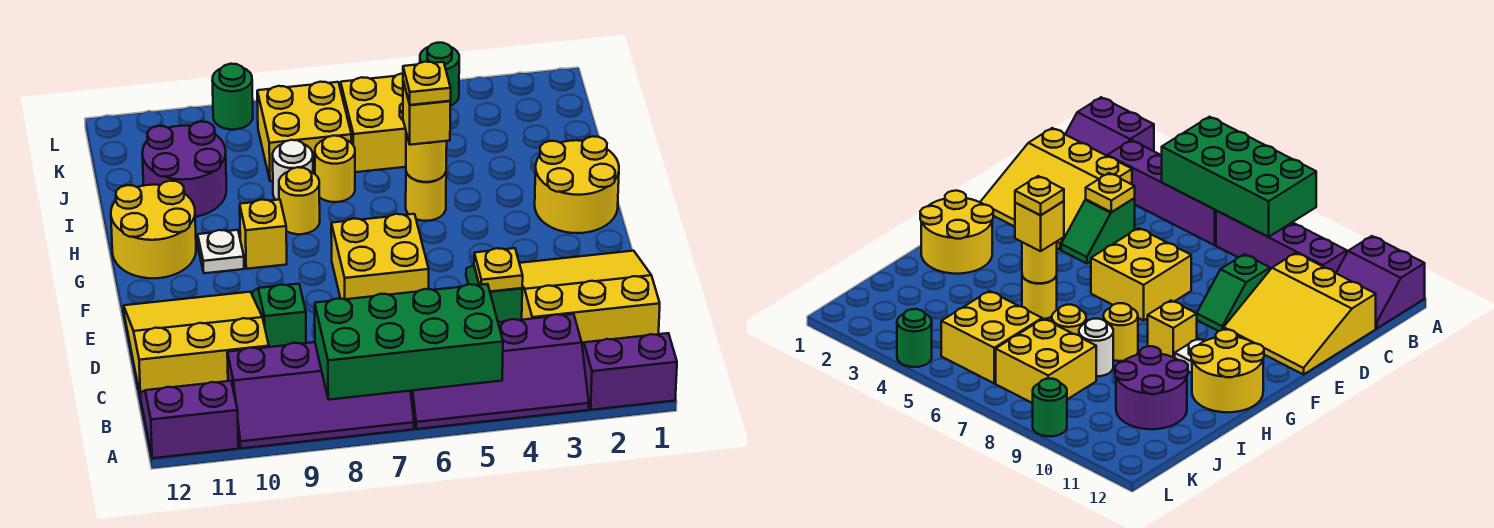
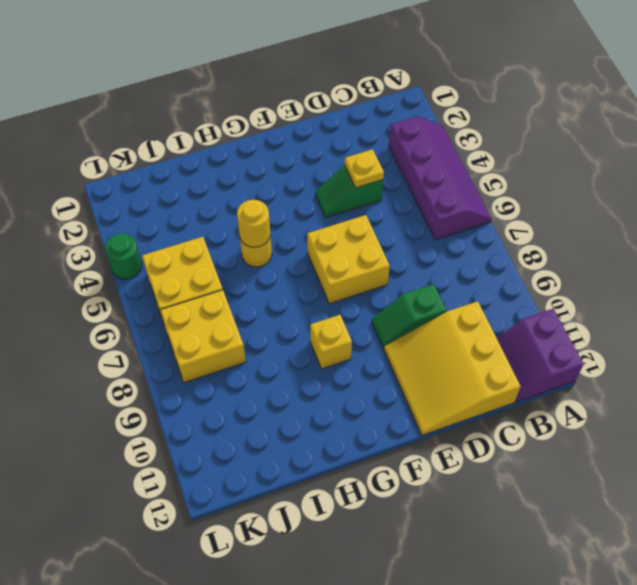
none -> purple 2x2 slope [582,333,677,410]
none -> purple 2x4 slope [227,342,414,448]
none -> yellow 3x3 slope [519,251,660,343]

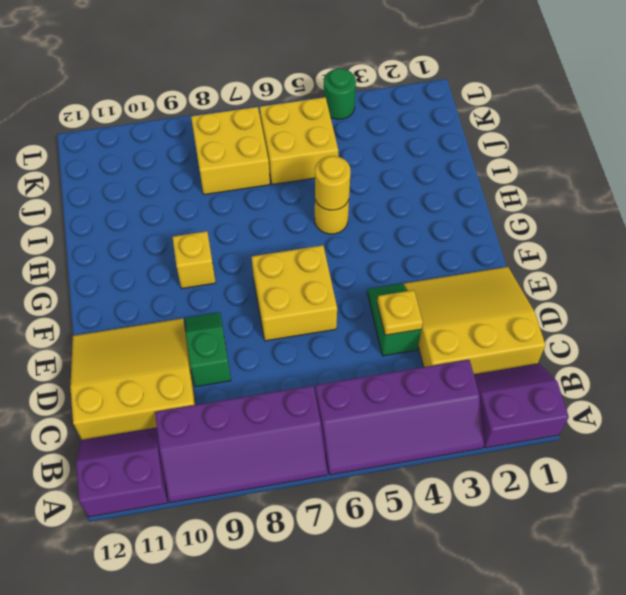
none -> yellow 2x2 round brick [535,136,619,233]
none -> white 1x1 plate [198,230,244,273]
none -> yellow 2x2 round brick [111,181,196,278]

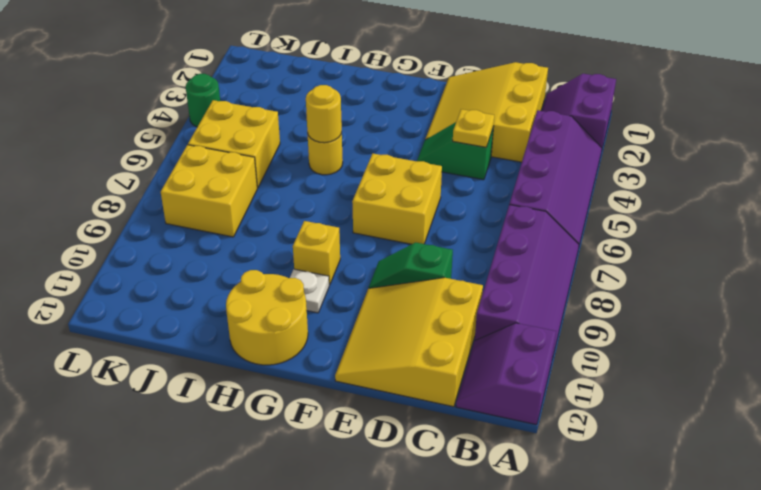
none -> yellow 2x2 round brick [535,136,619,233]
none -> yellow 1x1 round brick [279,167,320,234]
none -> yellow 1x1 round brick [315,136,355,202]

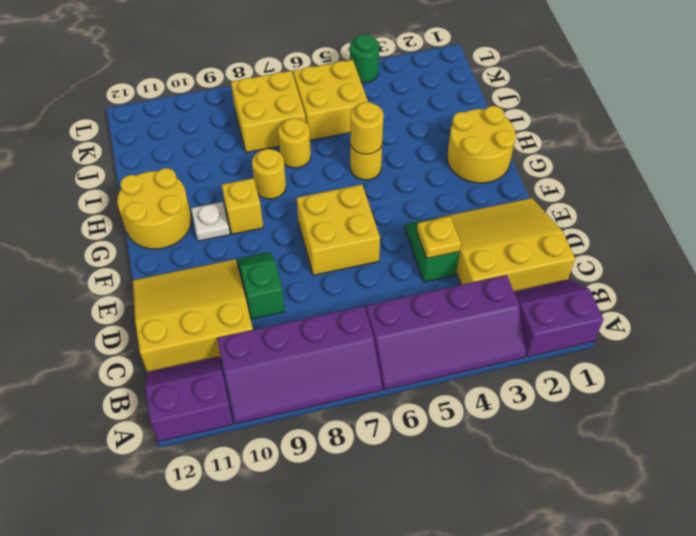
none -> white 1x1 round brick [273,140,313,200]
none -> purple 2x2 round brick [142,122,227,217]
none -> green 1x1 round brick [212,64,253,130]

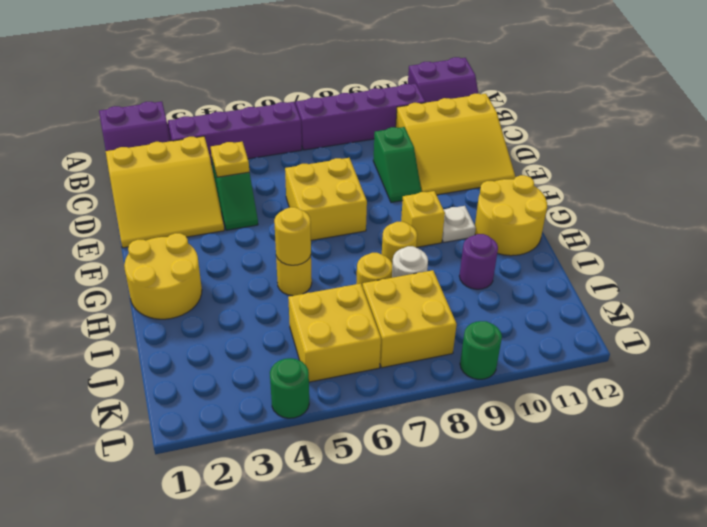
purple 1x1 round brick [459,234,498,289] -> purple 2x2 round brick [142,122,227,217]
none -> green 2x4 brick [315,284,503,400]
none -> yellow 1x1 brick [403,81,450,145]
none -> yellow 1x1 plate [403,62,451,105]

